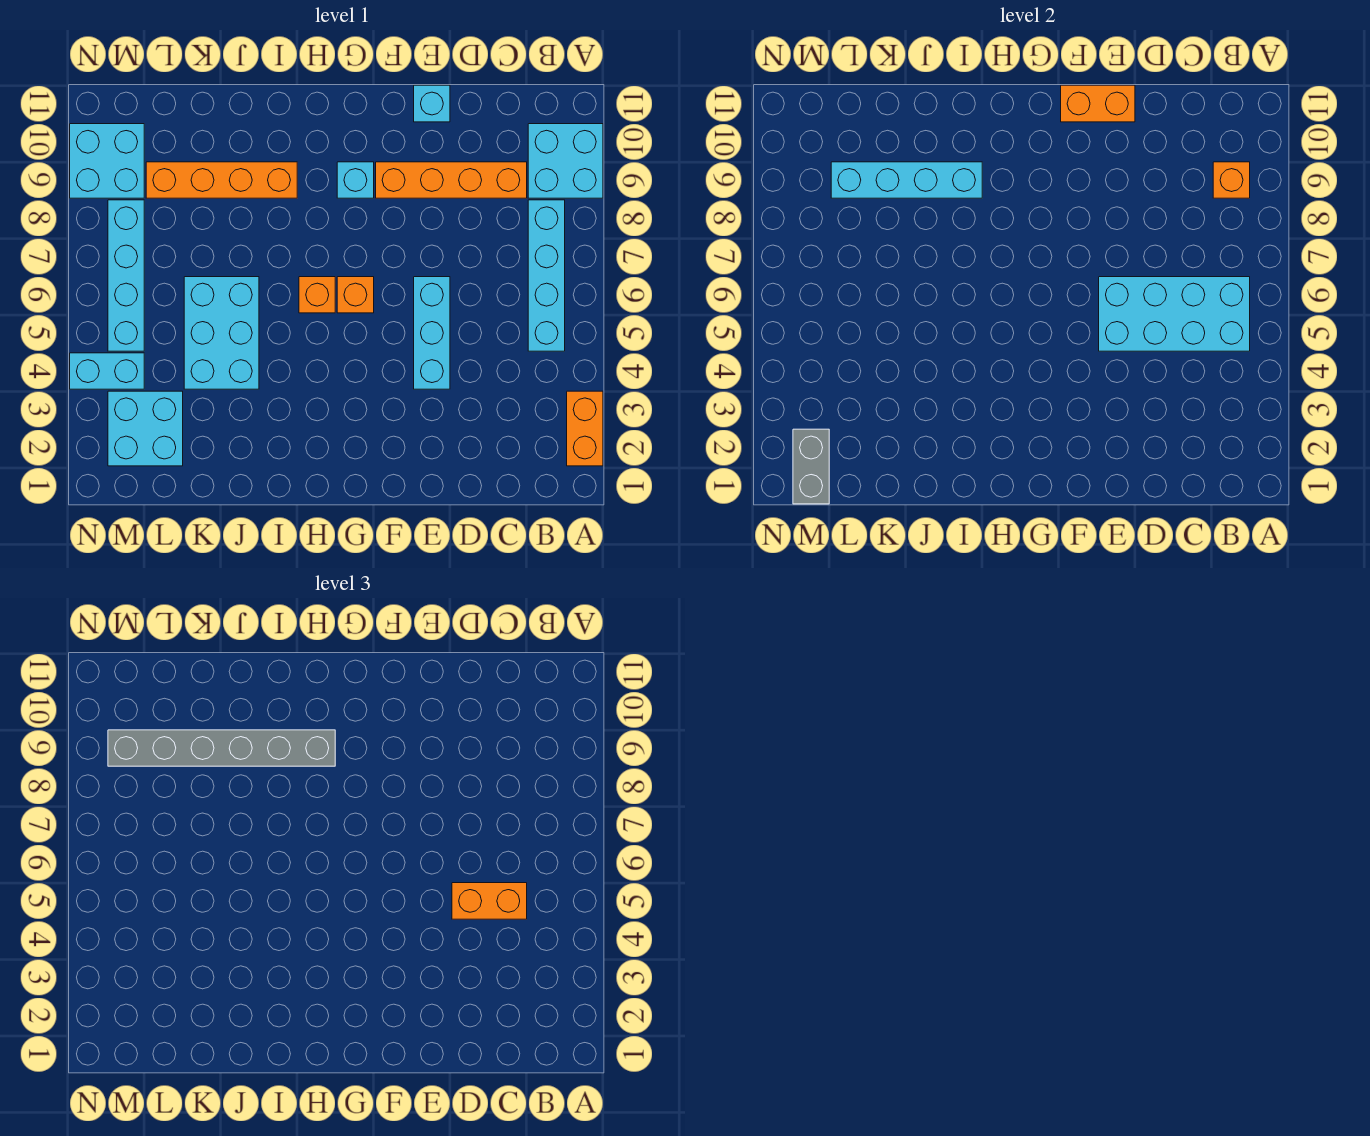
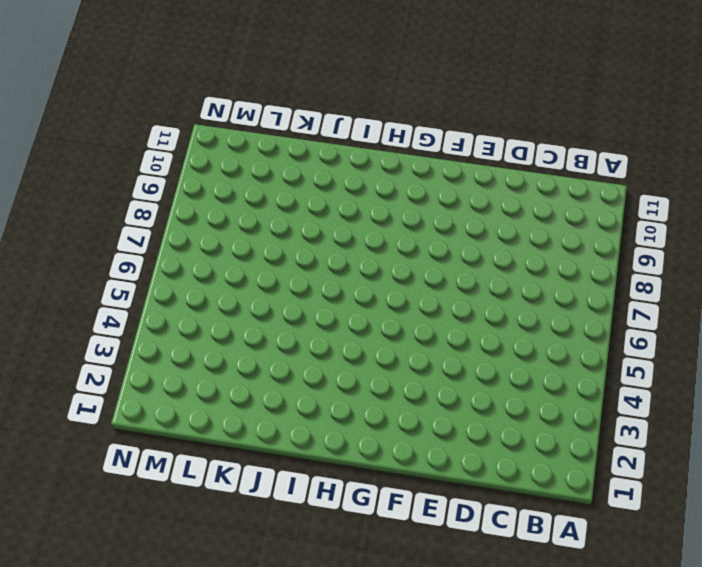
none -> orange 1x2 brick [567,391,603,466]
none -> cyan 2x2 brick [528,124,603,198]
none -> cyan 1x4 brick [528,200,565,351]

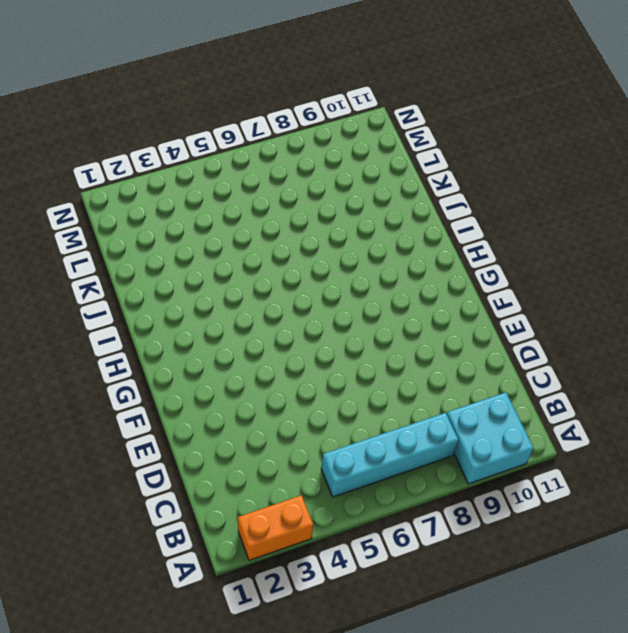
none -> orange 1x4 brick [376,162,527,198]
none -> cyan 1x3 brick [414,277,450,389]
none -> cyan 1x1 brick [414,85,450,122]

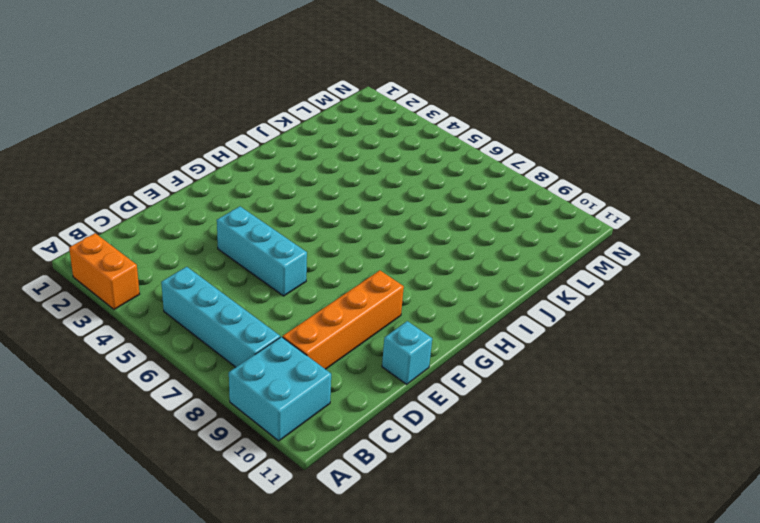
none -> orange 1x1 brick [337,277,374,313]
none -> cyan 1x1 brick [337,162,374,198]
none -> orange 1x1 brick [299,277,335,313]

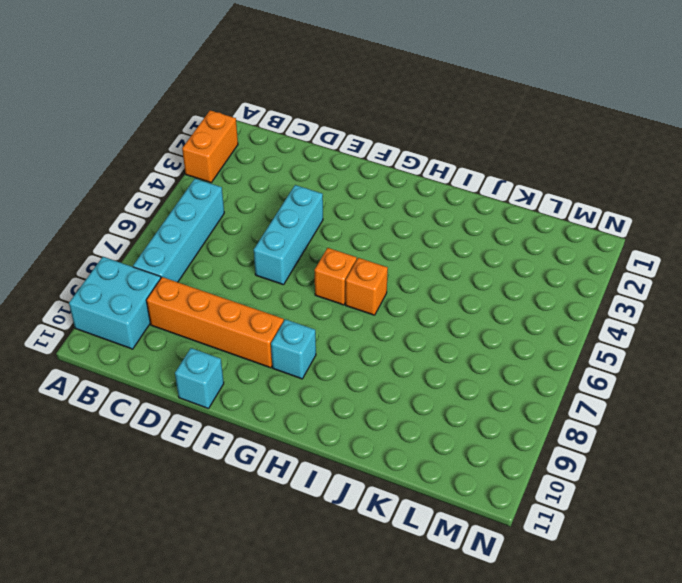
none -> orange 1x4 brick [146,162,297,198]
none -> cyan 2x3 brick [184,277,259,389]
none -> cyan 2x2 brick [108,391,183,466]

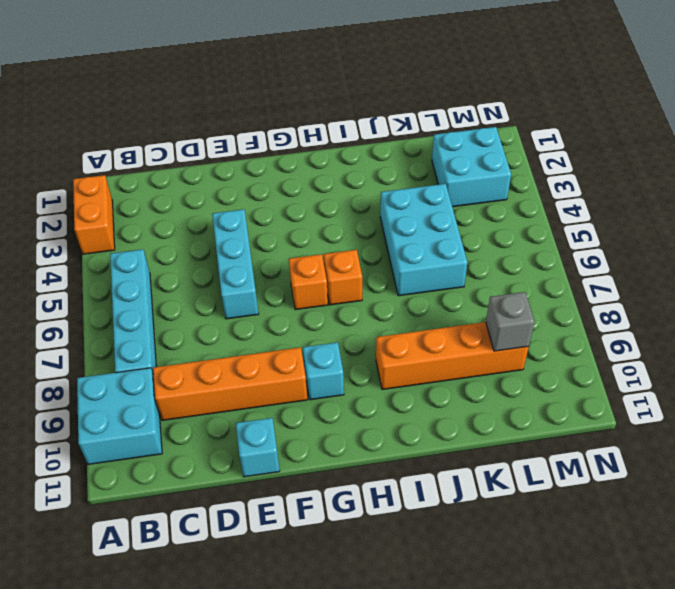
grey 1x1 brick [486,292,535,351] -> cyan 1x4 brick [831,162,982,198]
none -> cyan 1x2 brick [70,353,144,389]
none -> cyan 1x4 brick [108,200,144,351]
none -> cyan 2x2 brick [70,124,144,198]

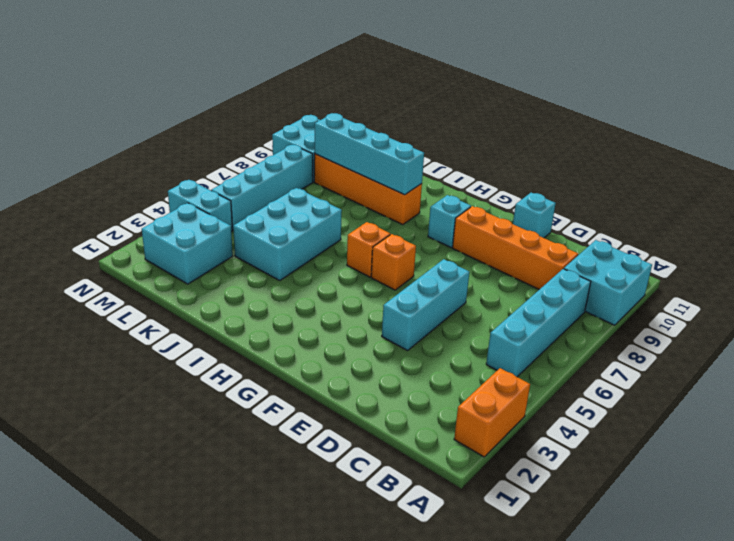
none -> cyan 2x4 brick [1099,277,1250,351]
none -> orange 1x1 brick [1213,162,1250,198]
none -> orange 1x2 brick [1061,85,1135,122]

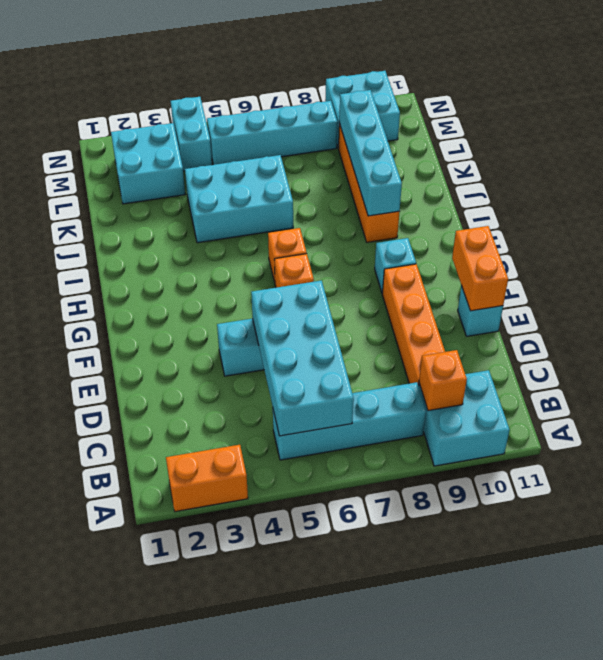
none -> grey 1x2 brick [793,429,829,504]
none -> orange 1x2 brick [452,883,527,919]
none -> grey 1x6 brick [108,730,335,766]

